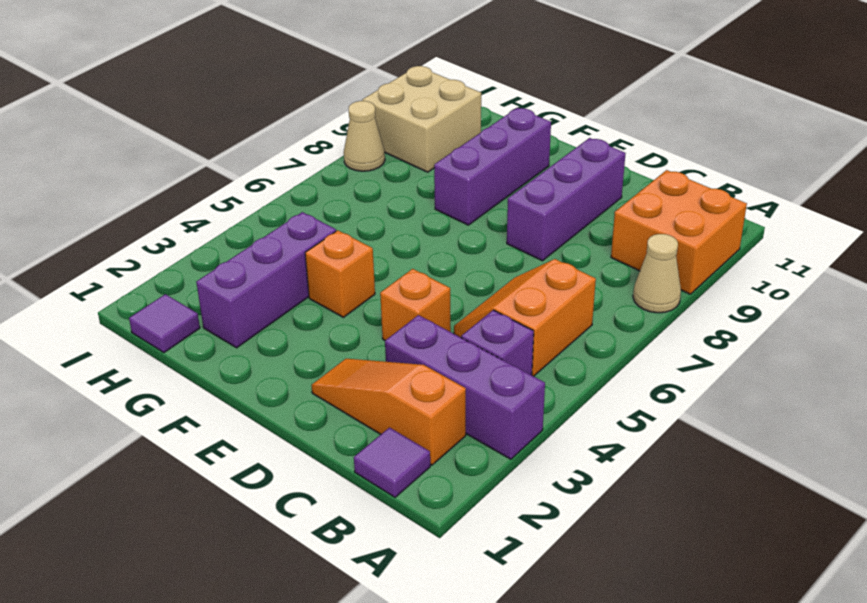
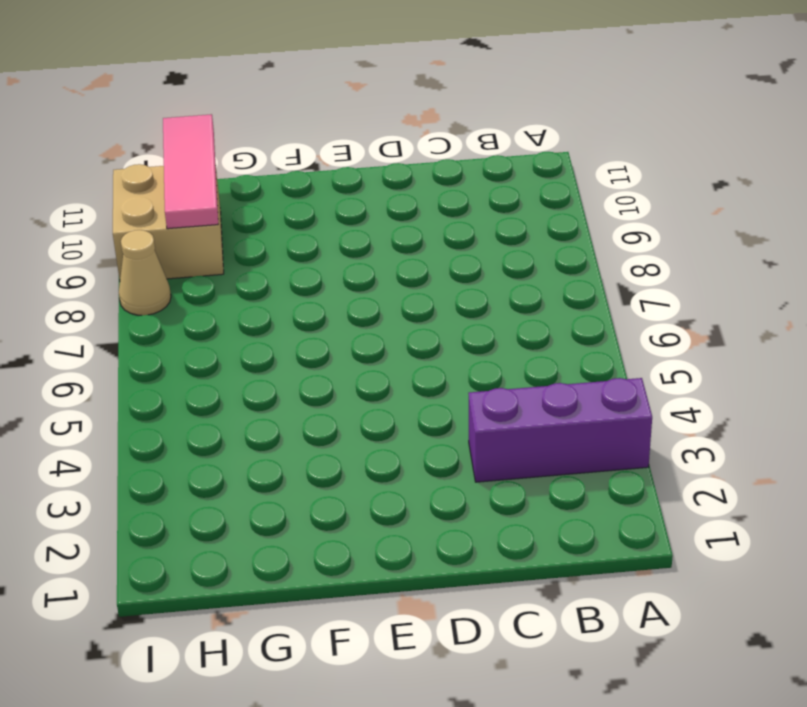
pink 1x3 tile [163,114,218,229] -> none
none -> tan 1x1 cone [633,234,681,313]
none -> orange 2x2 brick [611,170,747,294]
none -> purple 1x1 tile [354,428,430,497]

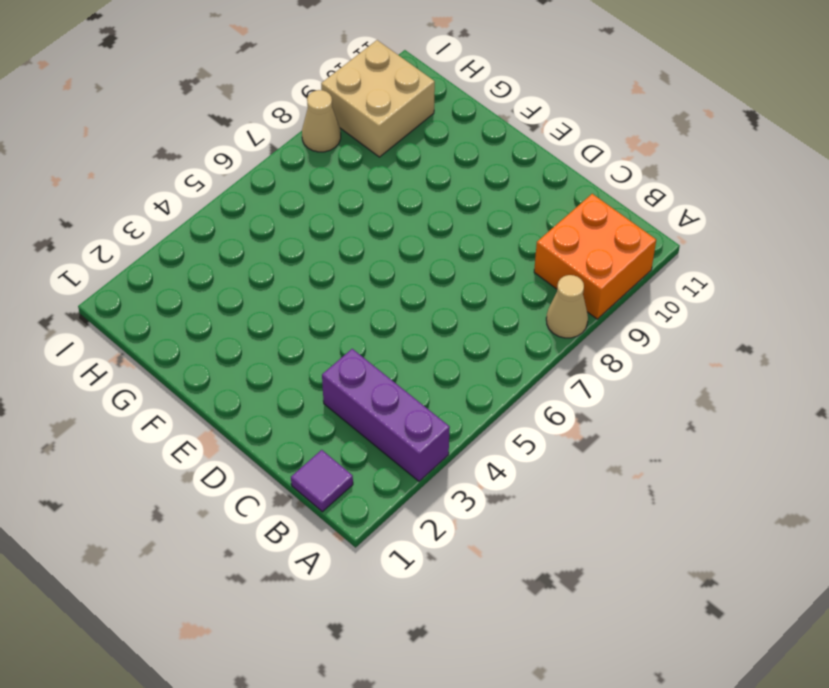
none -> orange 1x3 slope [312,359,466,465]
none -> purple 1x1 brick [461,310,534,375]
none -> orange 2x2 slope [454,259,596,376]

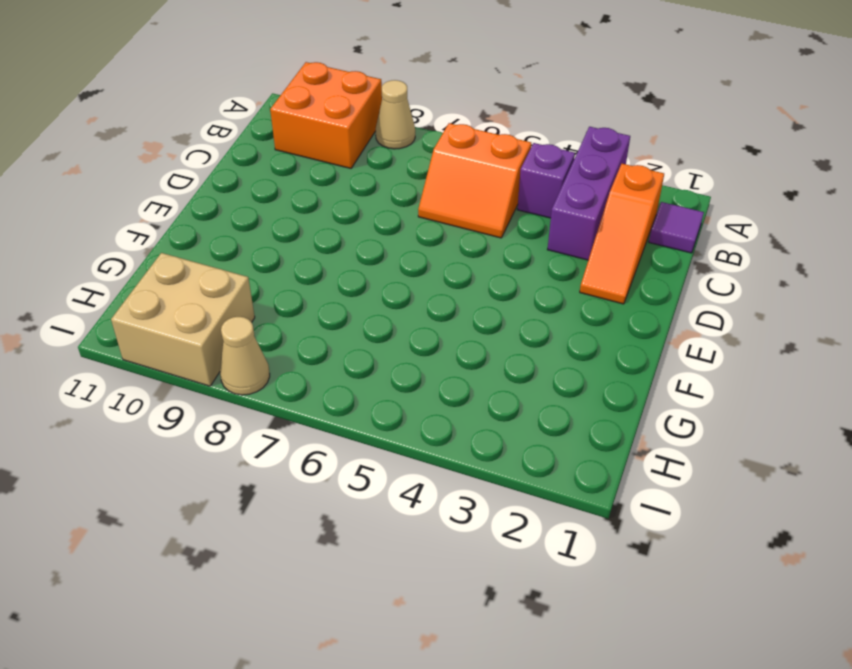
none -> orange 1x1 brick [380,269,451,340]
none -> purple 1x3 brick [507,138,626,261]
none -> orange 1x1 brick [305,230,375,317]

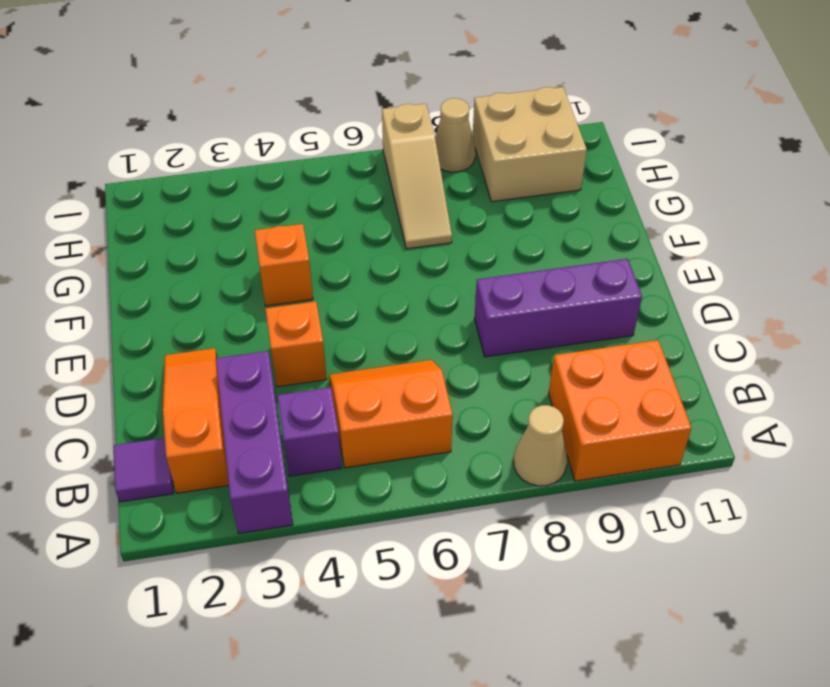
tan 1x3 slope [382,104,452,249] -> none
none -> purple 1x3 brick [434,108,551,225]
none -> purple 1x3 brick [196,212,336,348]
none -> purple 1x1 tile [129,294,200,353]

